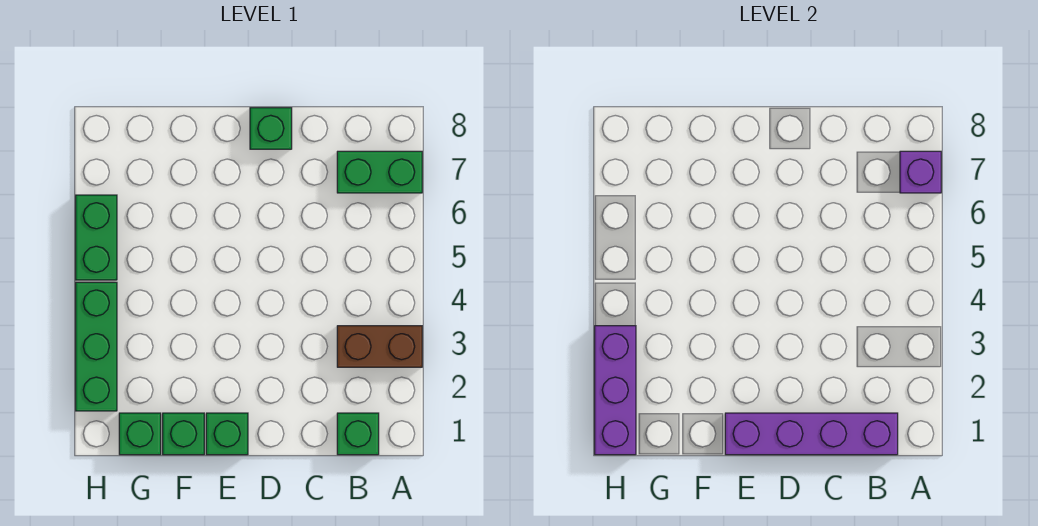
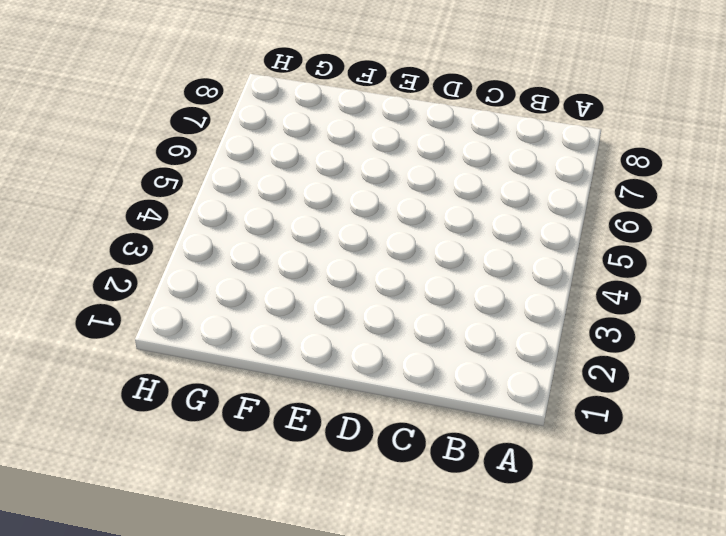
none -> brown 1x2 brick [337,326,422,367]
none -> green 1x2 brick [337,151,422,193]
none -> green 1x1 brick [337,413,379,455]

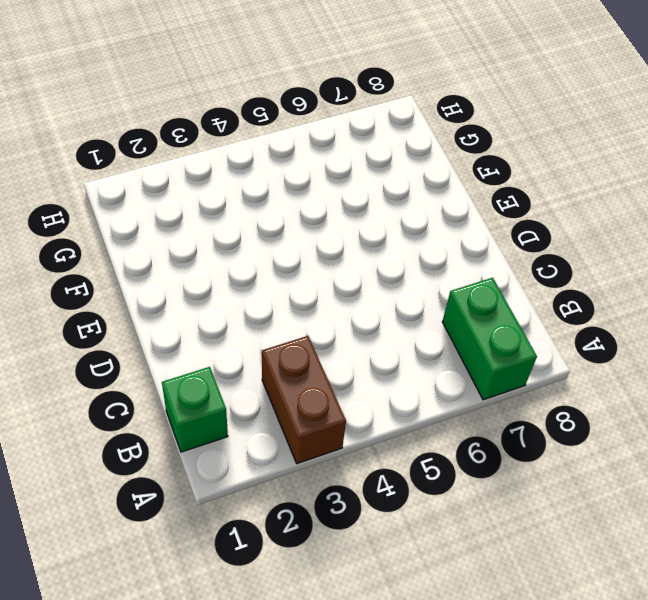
none -> green 1x1 brick [250,108,292,149]
none -> green 1x1 brick [206,413,248,455]
none -> green 1x1 brick [163,413,204,455]

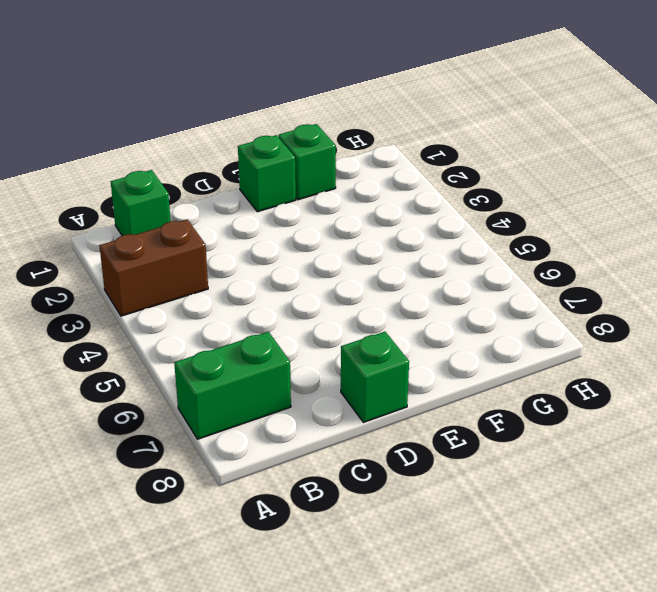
none -> green 1x1 brick [119,413,161,455]
none -> green 1x3 brick [76,282,117,411]
none -> green 1x2 brick [76,195,117,280]

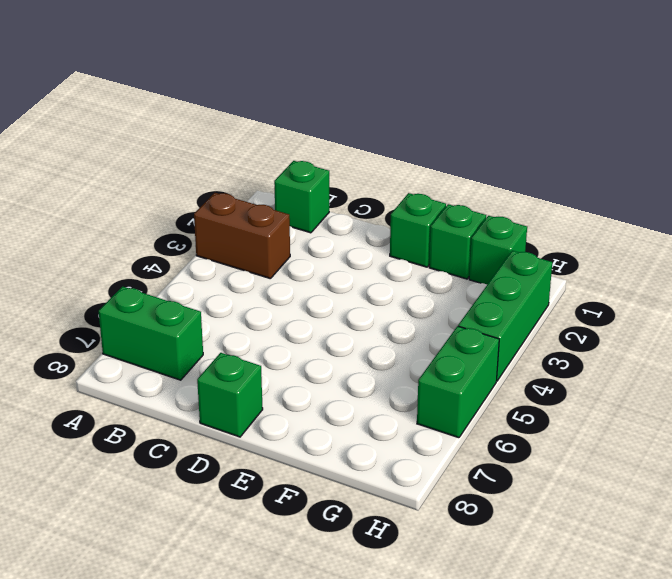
none -> purple 1x1 brick [900,151,941,193]
none -> purple 1x4 brick [725,413,898,455]
none -> purple 1x3 brick [595,326,636,455]

